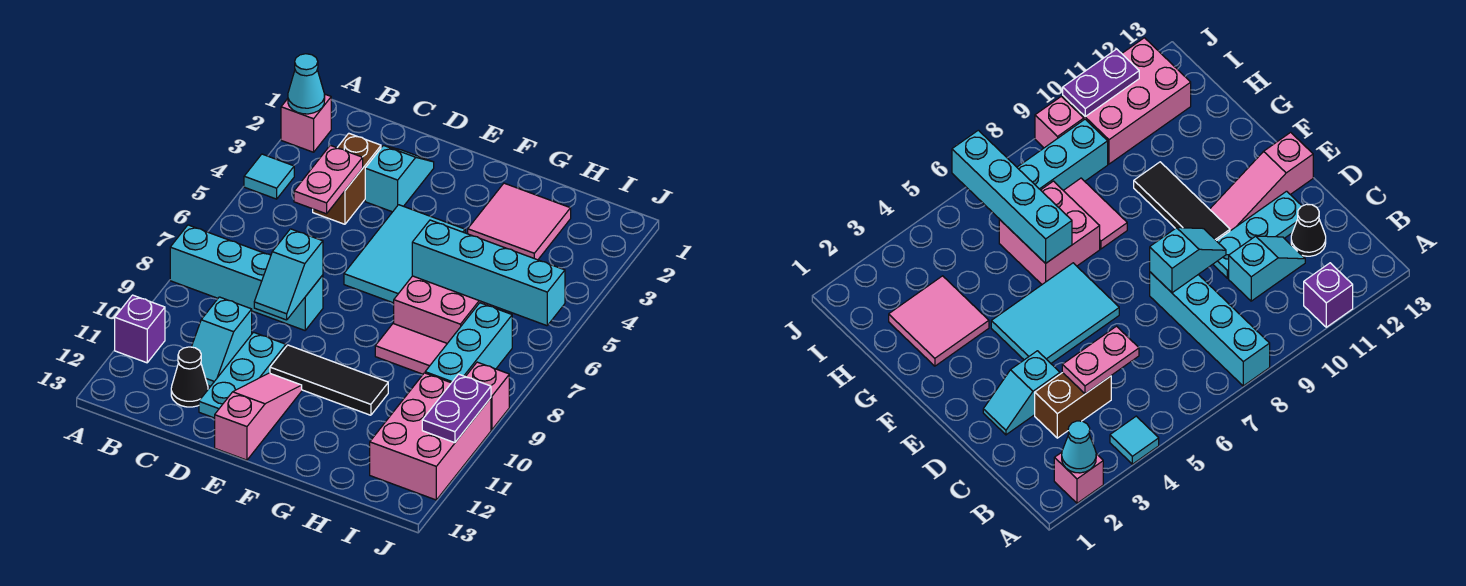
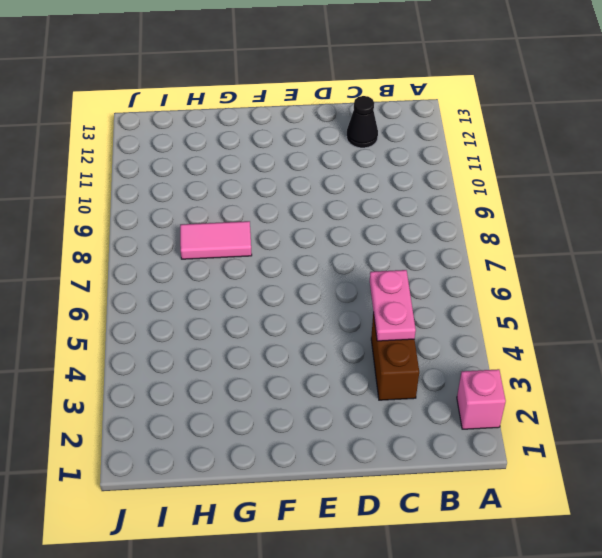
none -> cyan 1x1 tile [244,154,294,199]
none -> cyan 1x4 brick [170,225,323,330]
none -> purple 1x1 brick [115,295,165,363]

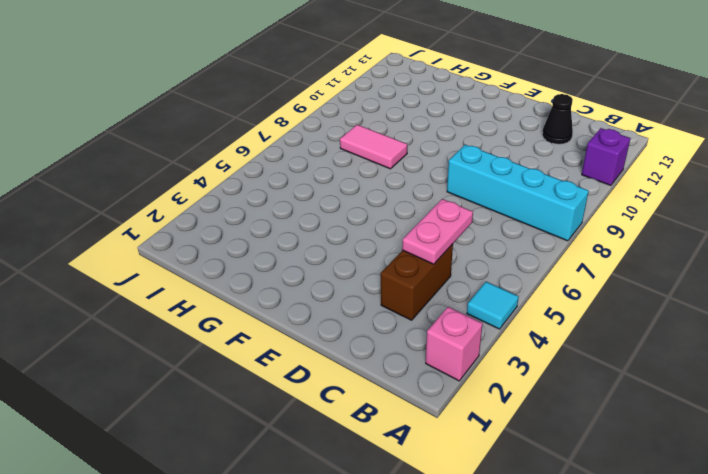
none -> cyan 1x2 slope [192,297,252,386]
none -> cyan 1x2 slope [365,145,434,212]
none -> cyan 1x3 plate [199,332,286,418]

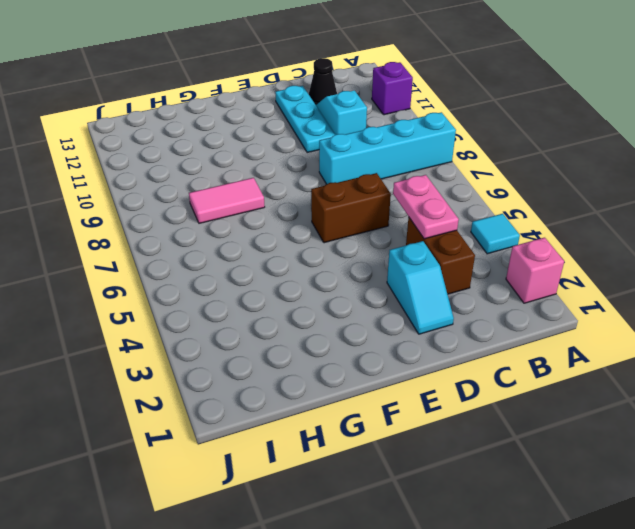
brown 1x2 brick [311,173,391,243] -> cyan 2x3 tile [344,205,465,303]
none -> black 1x3 tile [270,345,388,415]
none -> pink 1x3 slope [215,373,302,460]
none -> pink 2x2 tile [468,183,571,260]

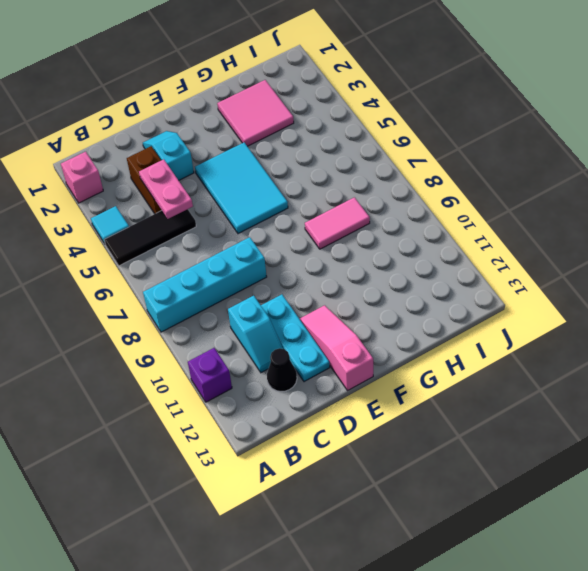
black 1x3 tile [104,209,196,266] -> black 1x3 tile moved to [270,345,388,415]
none -> pink 2x2 brick [394,276,497,343]
none -> cyan 1x3 brick [425,303,512,383]
none -> pink 2x3 brick [370,373,491,500]

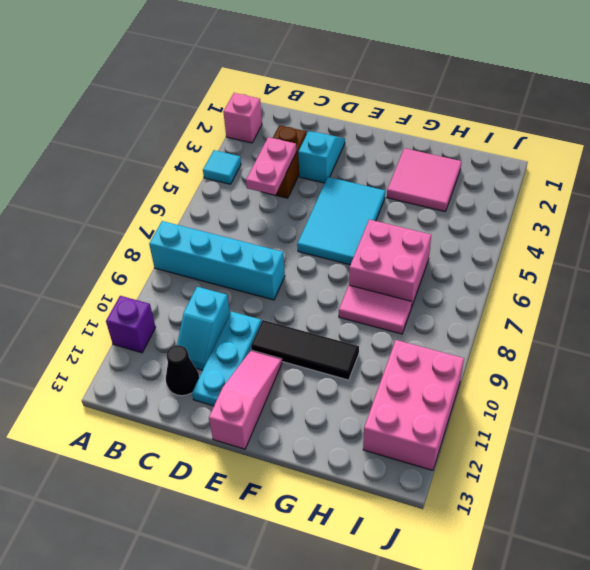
none -> cyan 1x3 brick [425,303,512,383]
none -> pink 1x1 brick [466,362,509,430]
none -> cyan 1x1 cone [288,54,325,114]

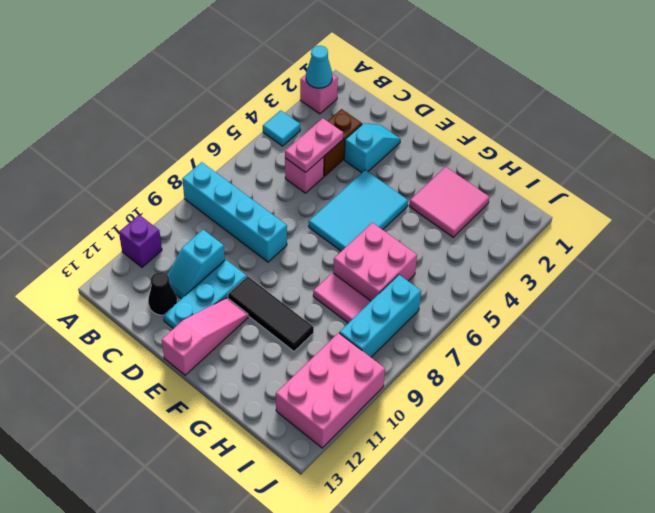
pink 1x1 brick [285,157,324,193] -> pink 1x1 brick moved to [466,362,509,430]
none -> cyan 1x2 slope [254,229,323,320]
none -> cyan 1x4 brick [412,220,565,326]
none -> purple 1x2 plate [422,374,491,443]

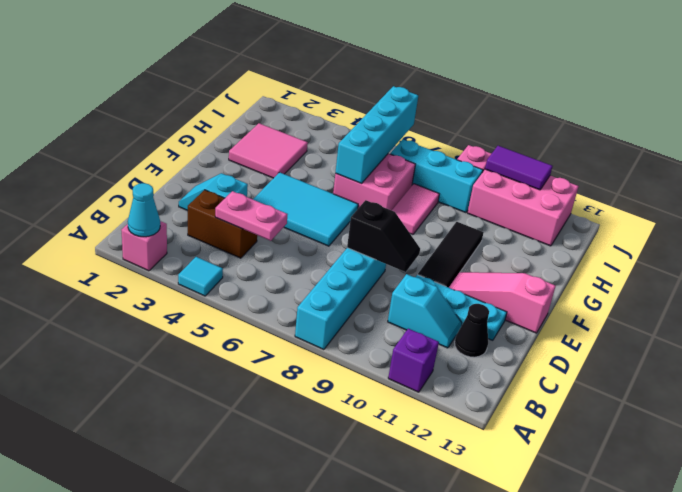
black 1x2 slope [347,200,420,272] -> cyan 1x2 slope [254,229,323,320]
purple 1x2 tile [485,146,552,190] -> purple 1x2 plate [422,374,491,443]

